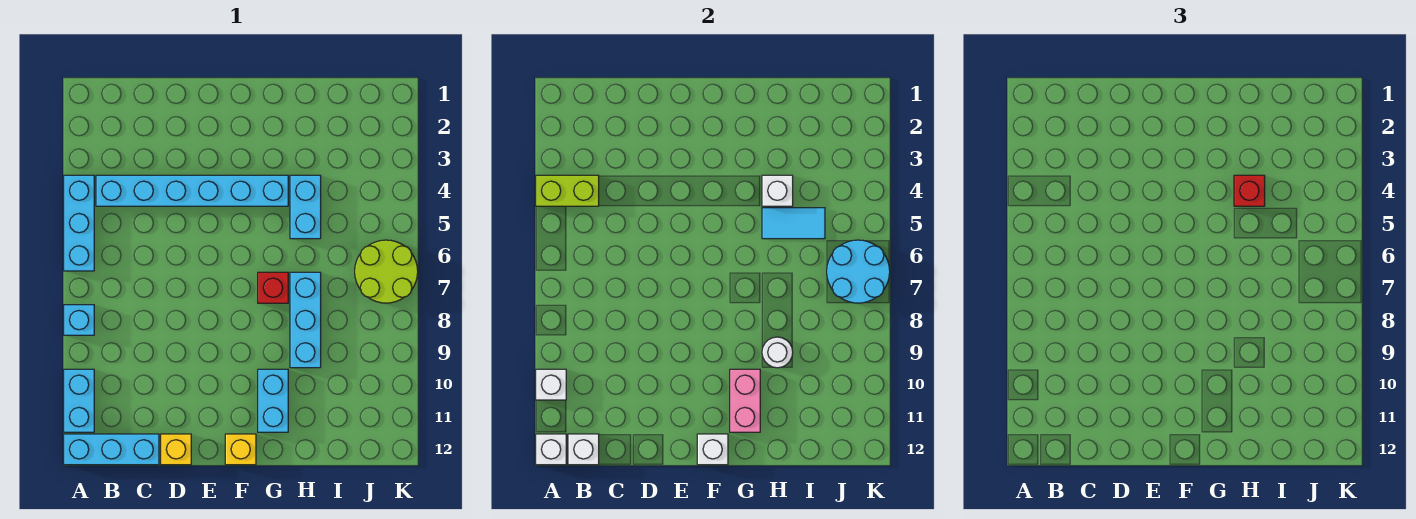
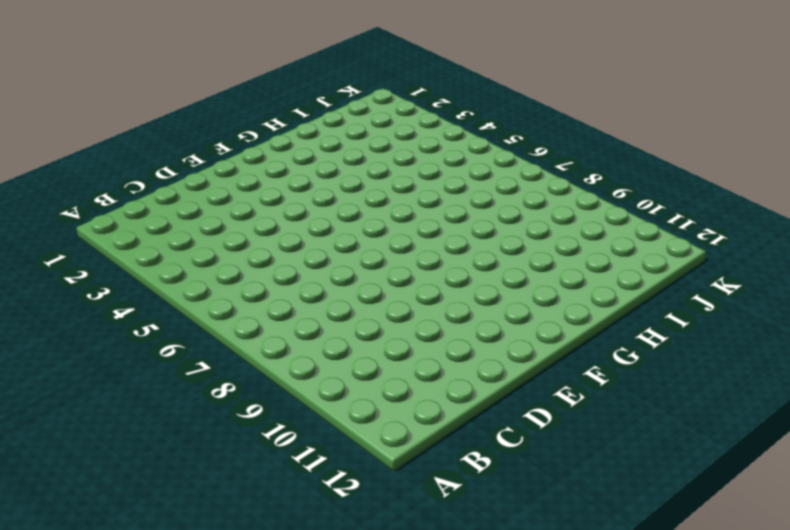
none -> cyan 1x3 brick [64,175,94,271]
none -> cyan 1x1 brick [64,305,94,335]
none -> cyan 1x2 brick [64,369,94,432]

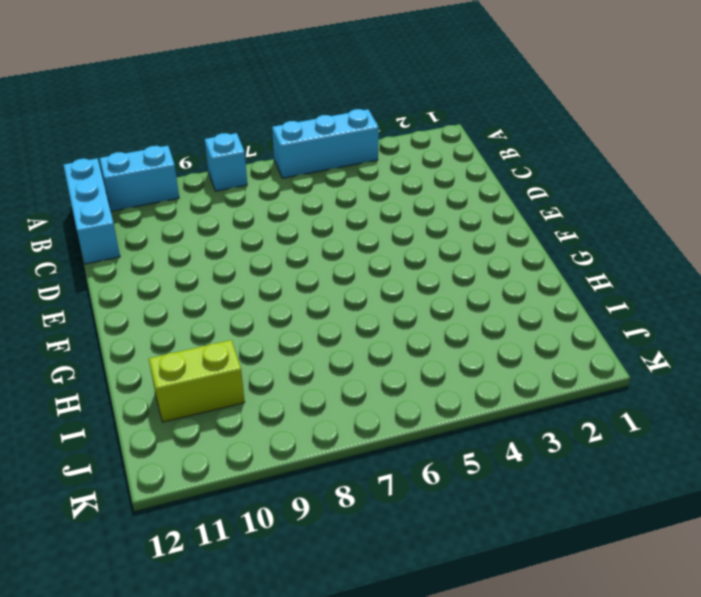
lime 1x2 brick [149,340,245,422] -> lime 1x2 brick turned to [536,175,599,206]
none -> cyan 1x6 brick [96,175,288,206]
none -> yellow 1x1 brick [161,434,191,465]
none -> yellow 1x1 brick [225,434,256,465]

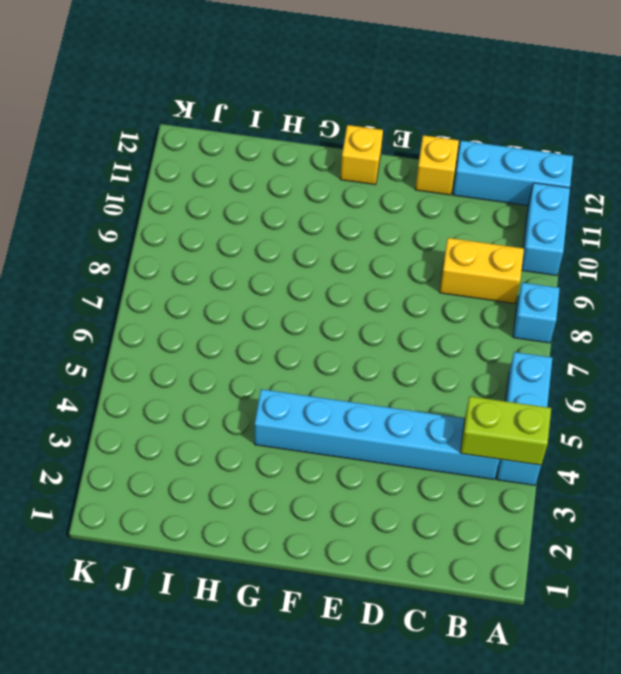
yellow 1x2 brick [440,238,524,303] -> none
none -> red 1x1 brick [258,272,288,303]
none -> cyan 1x2 brick [258,369,288,432]
none -> cyan 1x2 brick [290,175,321,239]

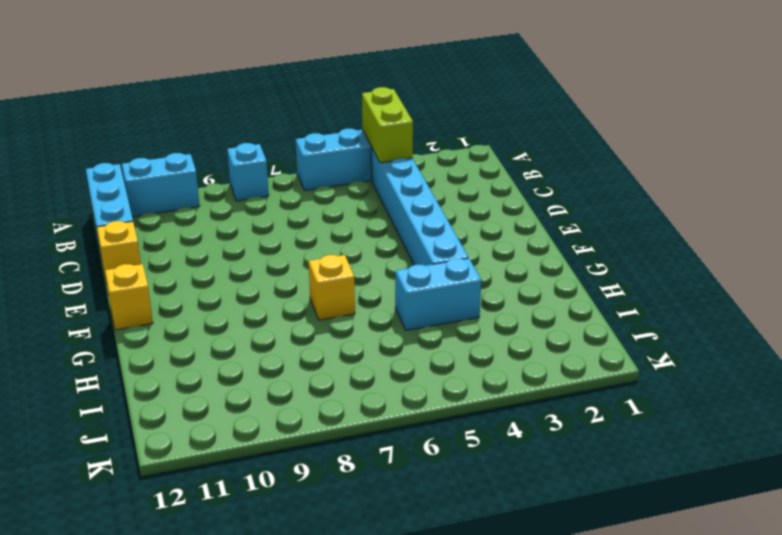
yellow 1x1 brick [309,255,355,320] -> red 1x1 brick [258,272,288,303]
none -> cyan 1x2 brick [258,369,288,432]
none -> cyan 1x3 brick [290,272,321,368]
none -> lime 2x2 round brick [355,240,418,303]

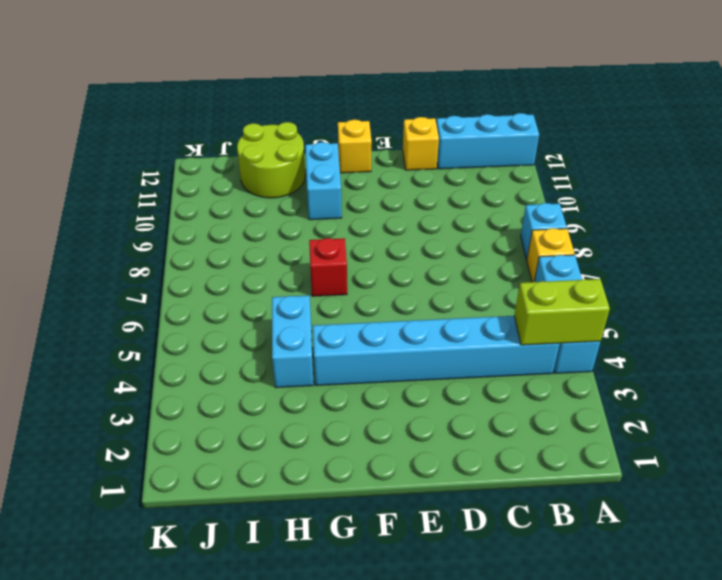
yellow 1x1 brick [527,228,575,282] -> none
lime 2x2 round brick [237,122,305,198] -> lime 2x2 round brick moved to [355,240,418,303]
none -> cyan 1x2 brick [64,369,94,432]
none -> cyan 1x3 brick [290,272,321,368]
none -> white 1x1 brick [536,369,566,400]

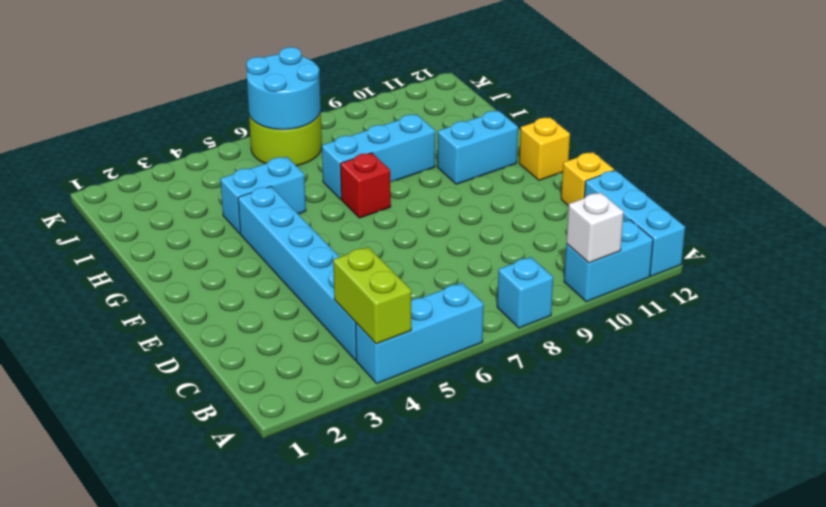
none -> white 1x1 brick [536,434,566,465]
none -> white 1x1 brick [568,434,599,465]
none -> white 1x1 brick [697,434,728,465]

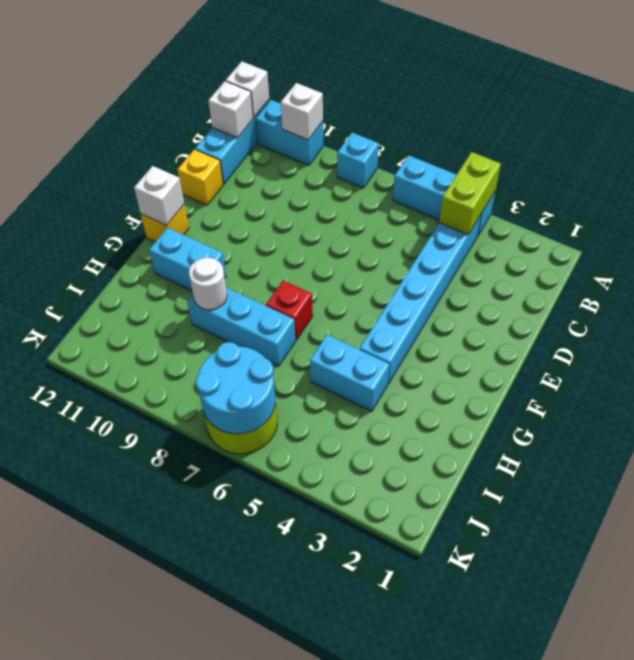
none -> pink 1x2 brick [730,369,760,432]
none -> white 1x1 brick [762,175,793,206]
none -> cyan 1x2 tile [762,208,825,239]

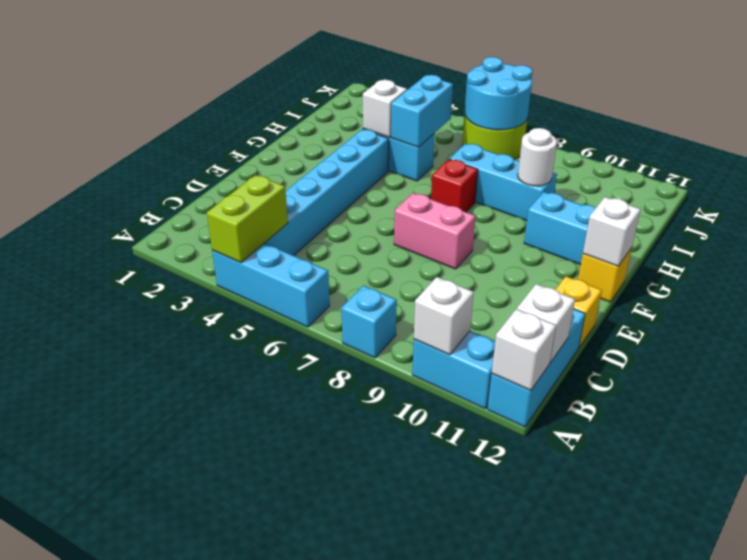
pink 1x2 brick [394,193,476,269] -> pink 1x2 brick moved to [730,369,760,432]
cyan 1x2 brick [391,75,453,147] -> cyan 1x2 tile [762,208,825,239]
none -> red 1x1 brick [1234,175,1265,206]

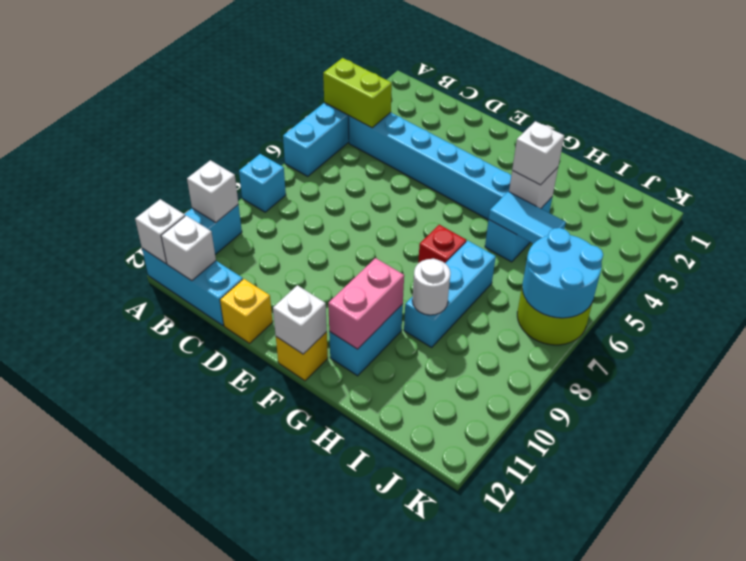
white 1x1 brick [512,121,564,185] -> red 1x1 brick [1234,175,1265,206]

